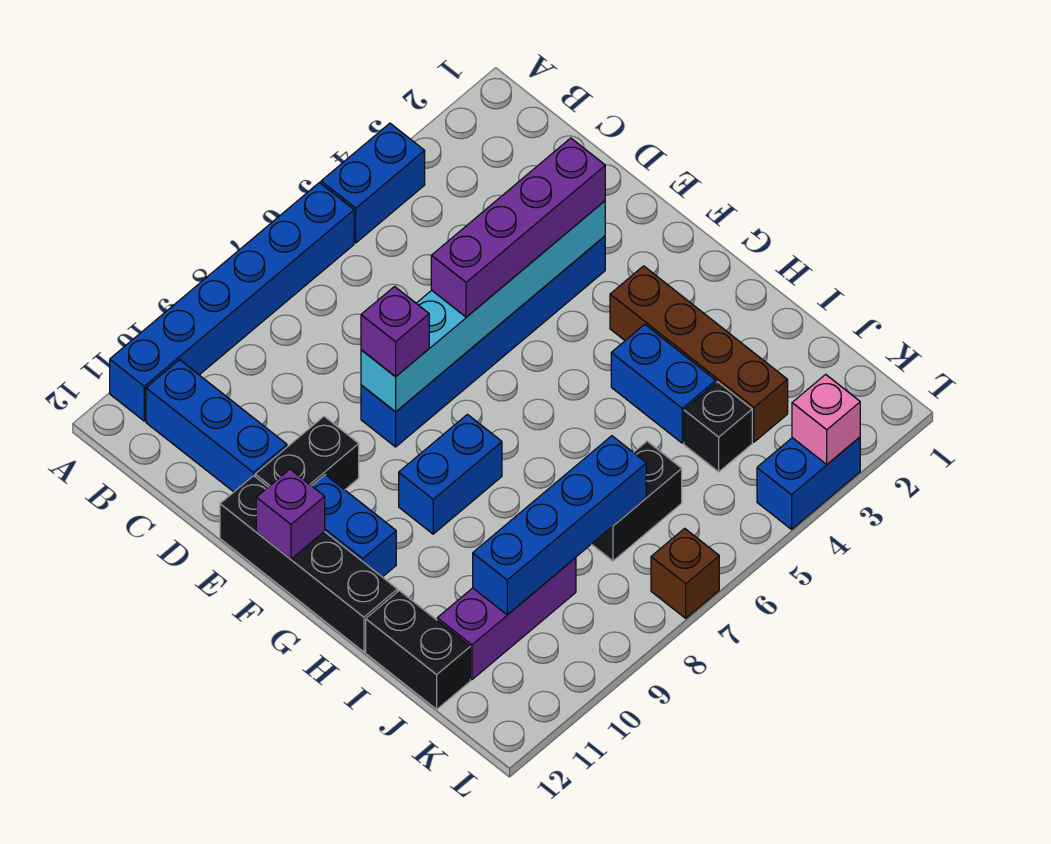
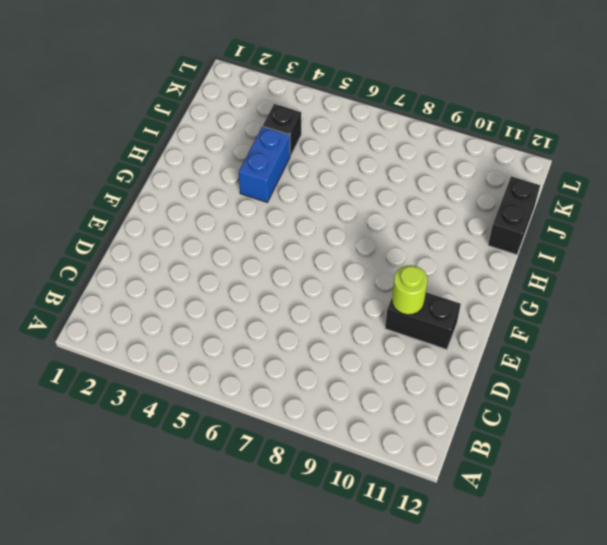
lime 1x1 round brick [392,265,428,315] -> none
none -> blue 1x2 brick [321,123,425,243]
none -> blue 1x6 brick [110,183,354,421]
none -> blue 1x3 brick [146,360,287,492]

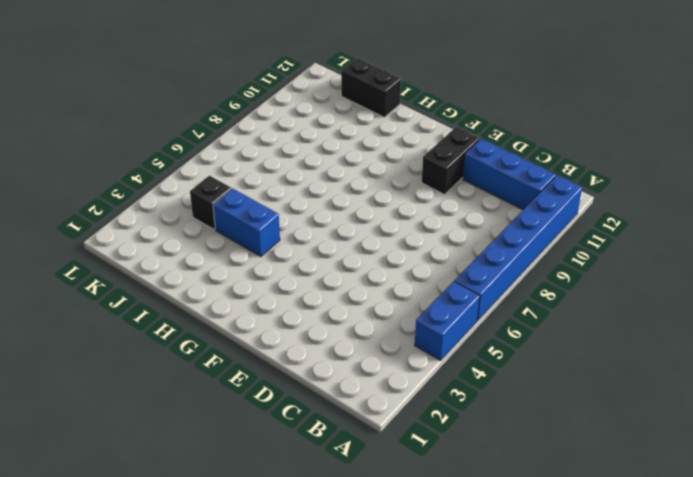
none -> blue 1x6 brick [361,236,605,447]
none -> black 1x4 brick [220,476,397,652]
none -> blue 1x2 brick [312,475,396,577]

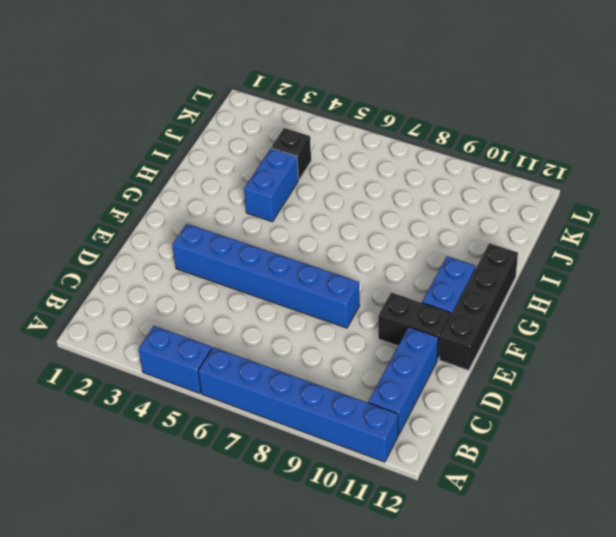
none -> brown 1x4 brick [610,266,788,442]
none -> blue 1x2 brick [399,414,502,534]
none -> black 1x2 brick [366,591,470,709]

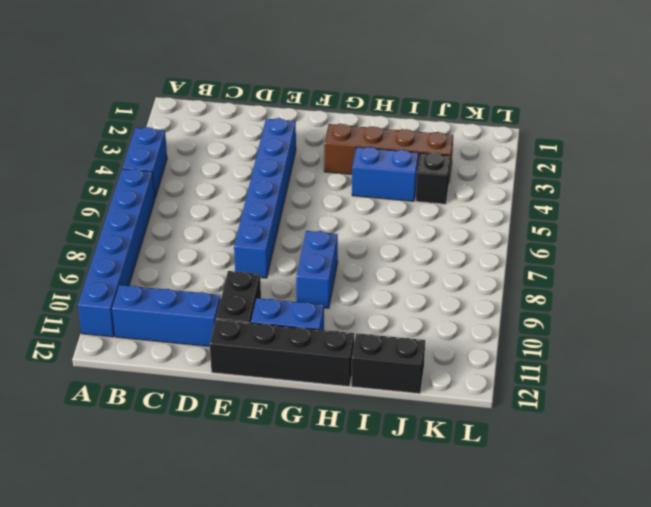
none -> black 1x2 brick [592,441,682,561]
none -> purple 1x3 brick [437,558,576,680]
none -> blue 1x2 brick [757,437,860,529]

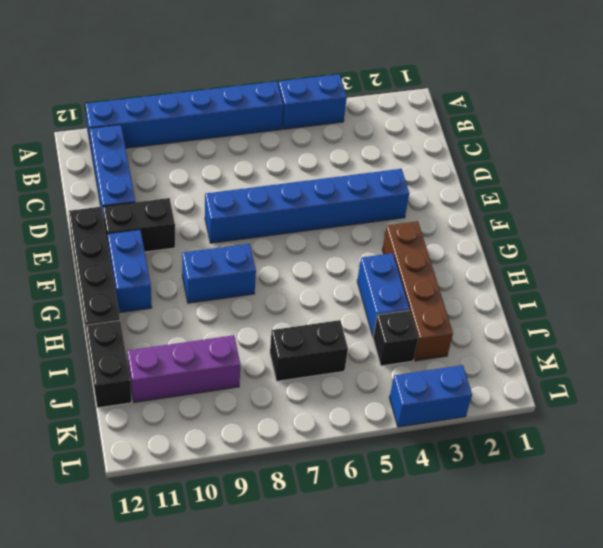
none -> brown 1x1 brick [651,528,719,618]
none -> cyan 1x6 brick [361,201,605,412]
none -> purple 1x1 brick [256,469,325,559]

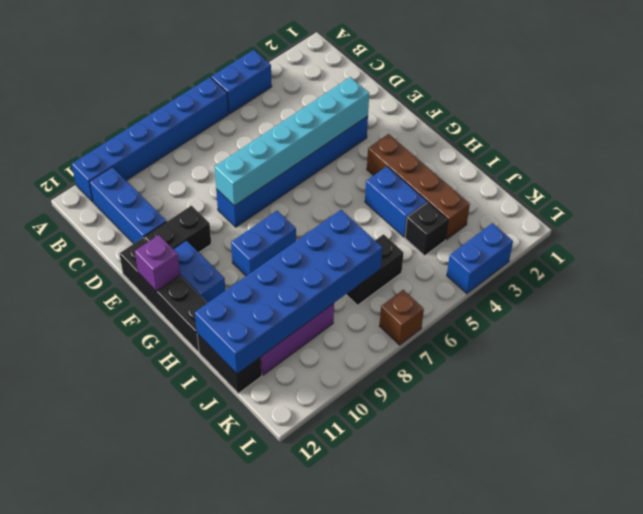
blue 2x6 brick [195,210,382,374] -> blue 1x4 brick [473,436,646,615]
none -> pink 1x1 brick [792,374,860,464]
none -> purple 1x4 brick [431,138,605,317]
none -> purple 1x1 brick [361,287,429,377]

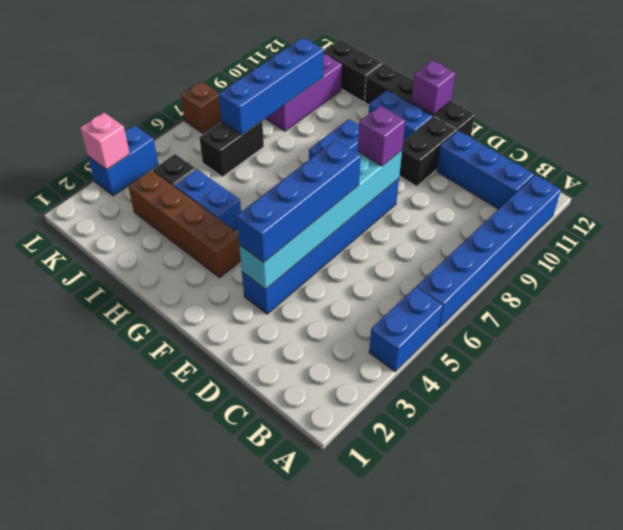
blue 1x4 brick [236,140,361,262] -> purple 1x4 brick [431,138,605,317]

